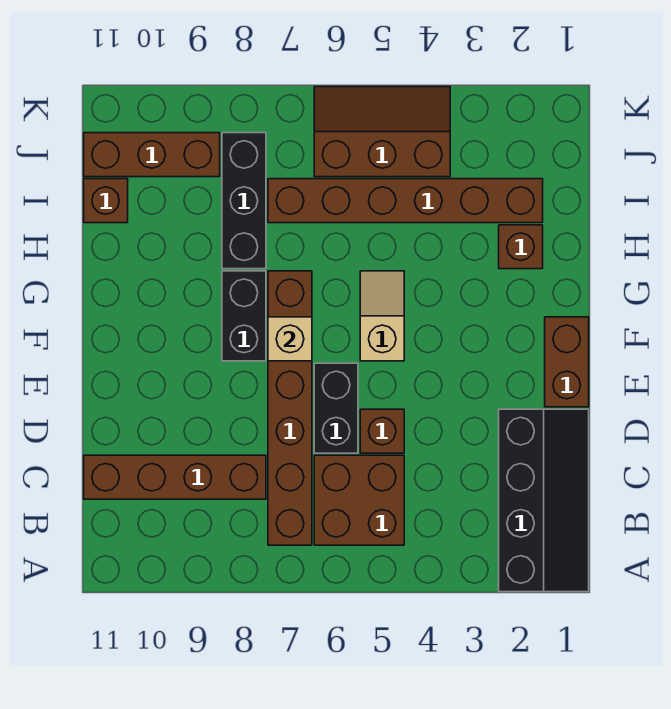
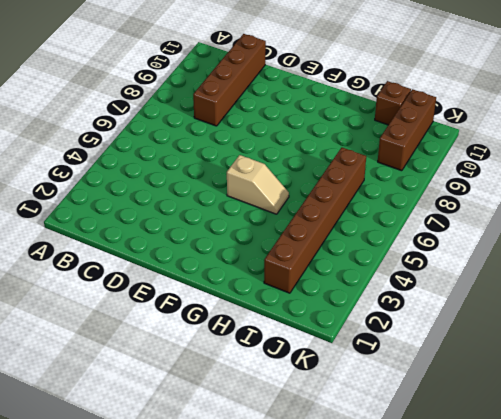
none -> black 2x4 slope [499,409,589,592]
none -> brown 2x2 brick [314,455,404,545]
none -> brown 1x6 brick [268,271,312,545]

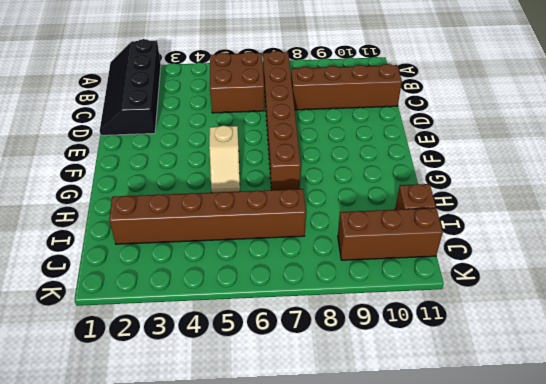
none -> brown 1x1 brick [360,409,404,453]
none -> black 1x2 brick [314,363,358,453]
none -> brown 1x2 brick [545,317,589,407]

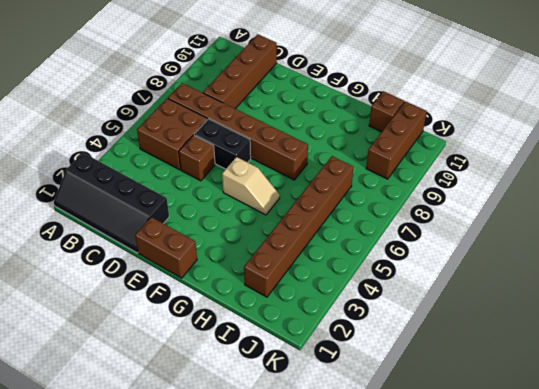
none -> black 1x2 brick [222,271,266,361]
none -> brown 1x1 brick [499,225,543,269]
none -> black 1x3 brick [222,133,266,269]

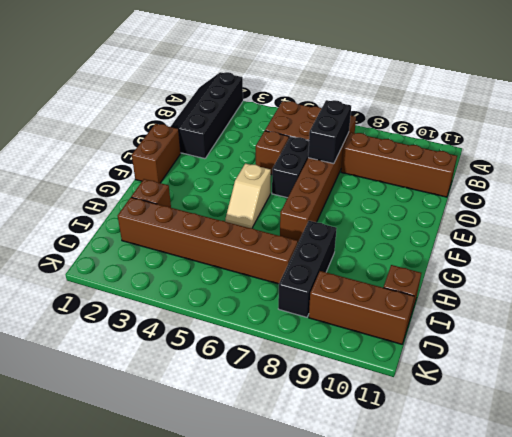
black 1x2 brick [308,100,351,164] -> black 1x2 brick moved to [222,271,266,361]
none -> brown 2x3 slope [314,87,450,177]
none -> tan 1x1 brick [268,317,312,361]

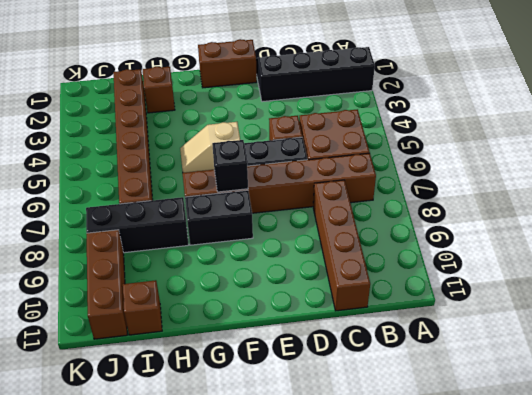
black 1x1 brick [212,140,248,192] -> tan 1x1 brick [268,317,312,361]
none -> brown 2x3 slope [314,87,450,177]

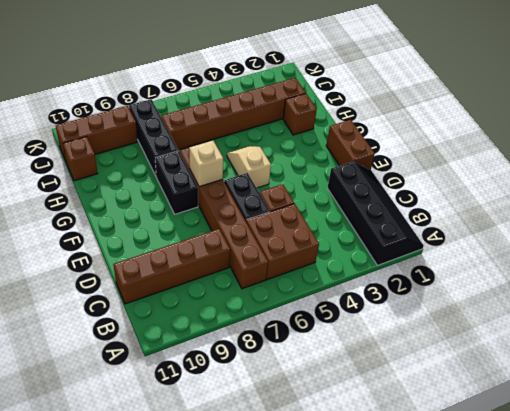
none -> brown 2x3 slope [314,87,450,177]

